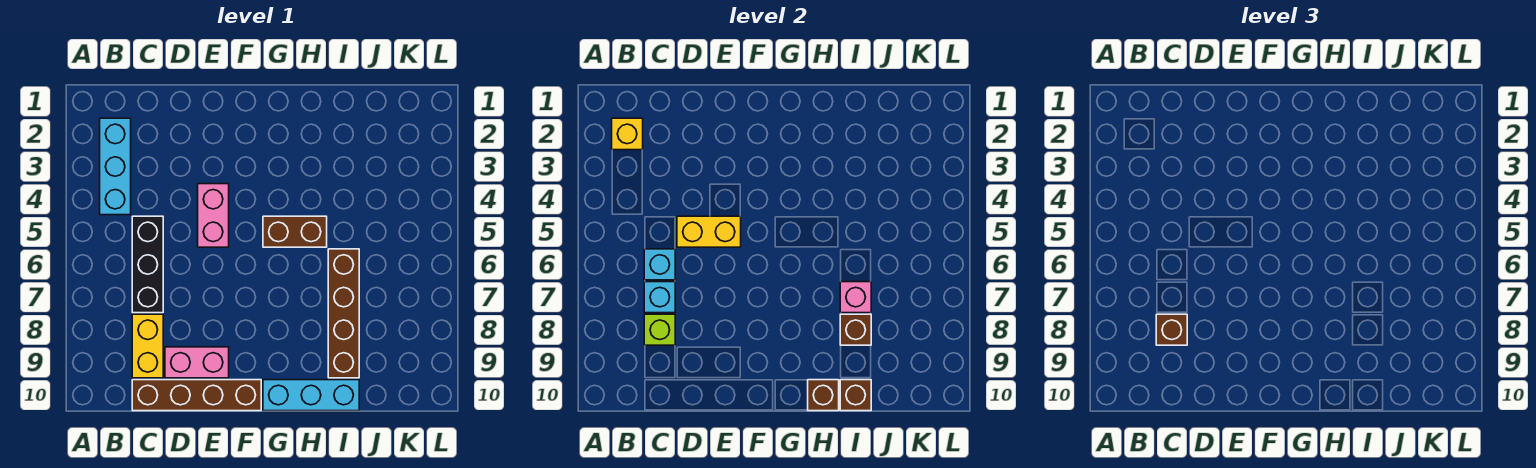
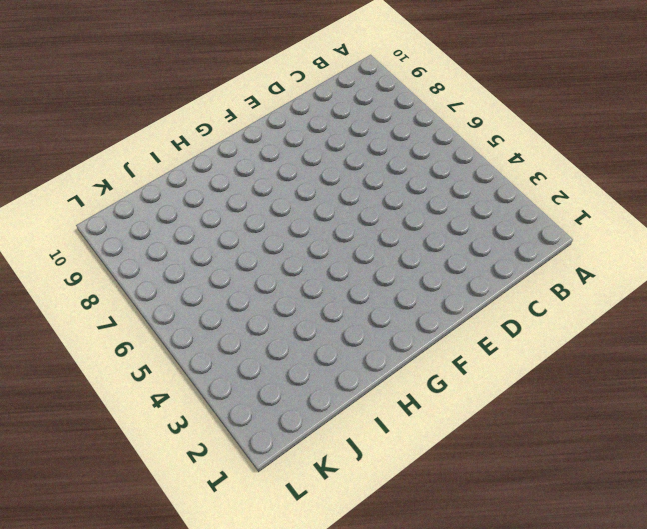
none -> cyan 1x3 brick [100,118,131,215]
none -> black 1x3 brick [132,216,163,313]
none -> yellow 1x2 brick [132,314,163,378]

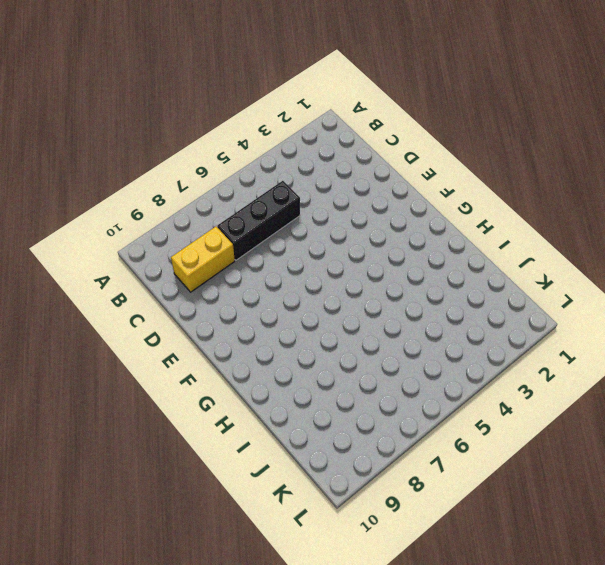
none -> cyan 1x3 brick [100,118,131,215]
none -> brown 1x4 brick [132,380,261,411]
none -> pink 1x2 brick [165,347,229,378]

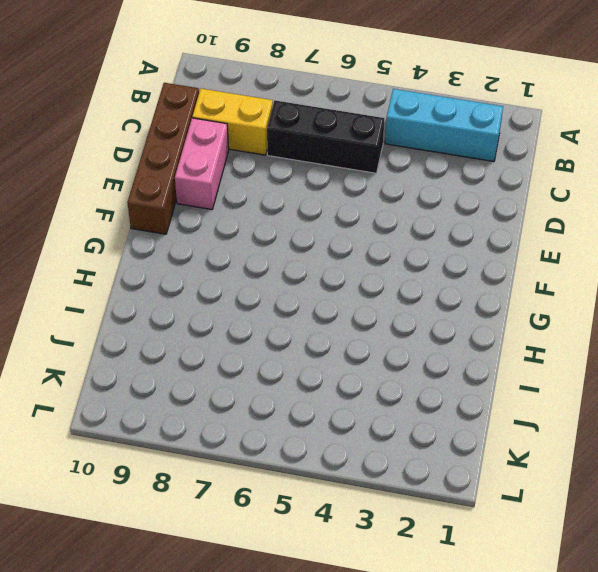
none -> pink 1x2 brick [198,184,229,247]
none -> brown 1x2 brick [263,216,327,247]
none -> cyan 1x3 brick [263,380,359,411]

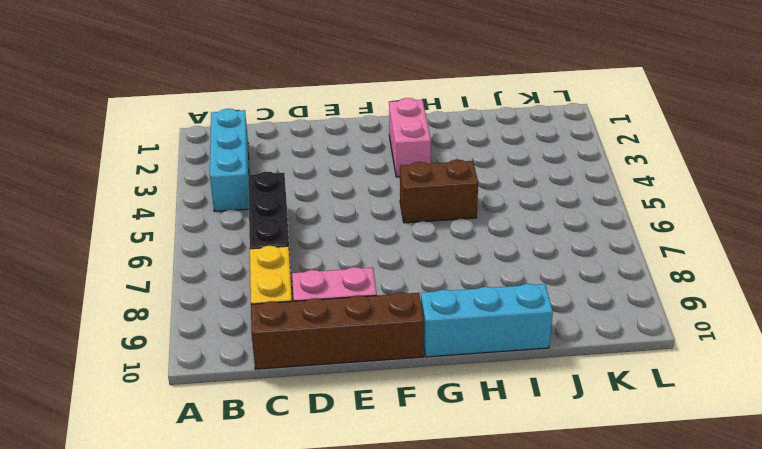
pink 1x2 brick [389,98,431,177] -> pink 1x2 brick moved to [198,184,229,247]
none -> brown 1x4 brick [328,249,359,378]
none -> yellow 1x1 brick [612,118,643,150]
none -> cyan 1x1 brick [644,249,675,280]

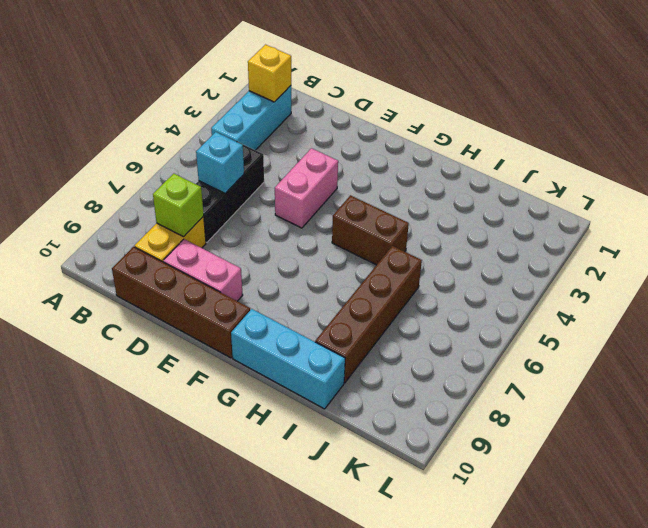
none -> cyan 1x1 brick [644,282,675,313]
none -> yellow 1x2 brick [677,216,741,247]
none -> brown 1x1 brick [808,380,839,411]

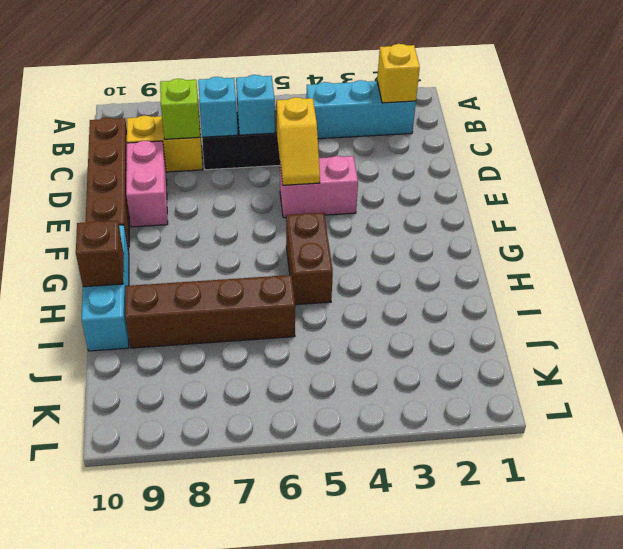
yellow 1x2 slope [277,97,320,185] -> yellow 1x2 brick [677,216,741,247]
none -> pink 1x1 brick [840,282,871,313]
none -> brown 1x1 brick [840,314,871,345]
none -> brown 1x1 brick [840,380,871,411]

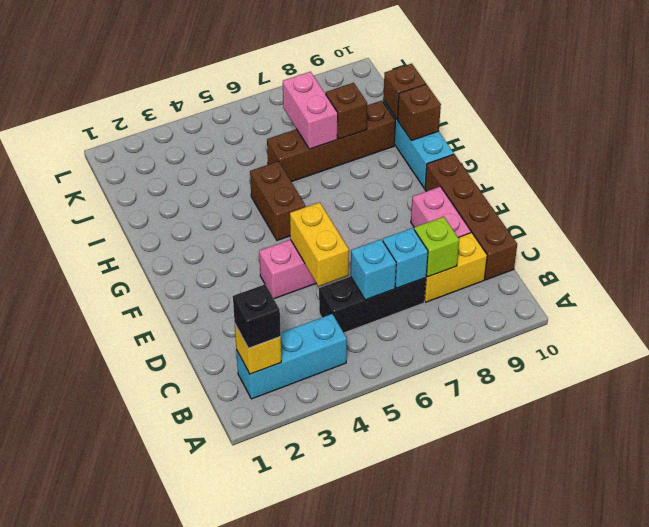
black 1x1 brick [233,284,281,348] -> none
pink 1x2 brick [283,72,338,149] -> pink 1x1 brick [840,282,871,313]
none -> brown 1x1 brick [1156,314,1187,345]

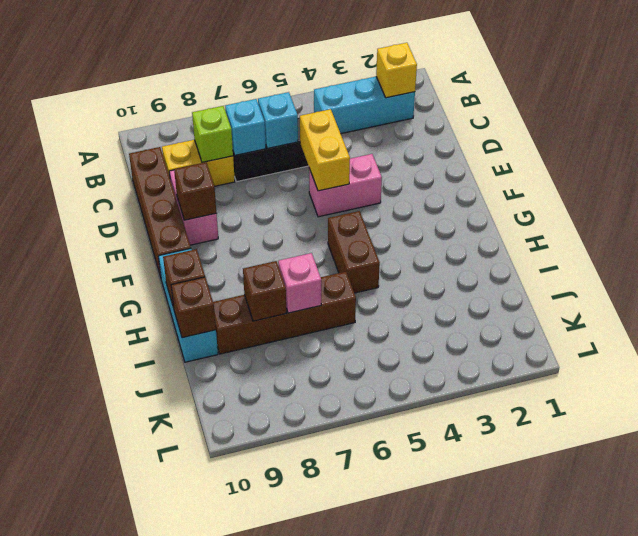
brown 1x1 brick [174,162,216,220] -> brown 1x1 brick moved to [1156,314,1187,345]

